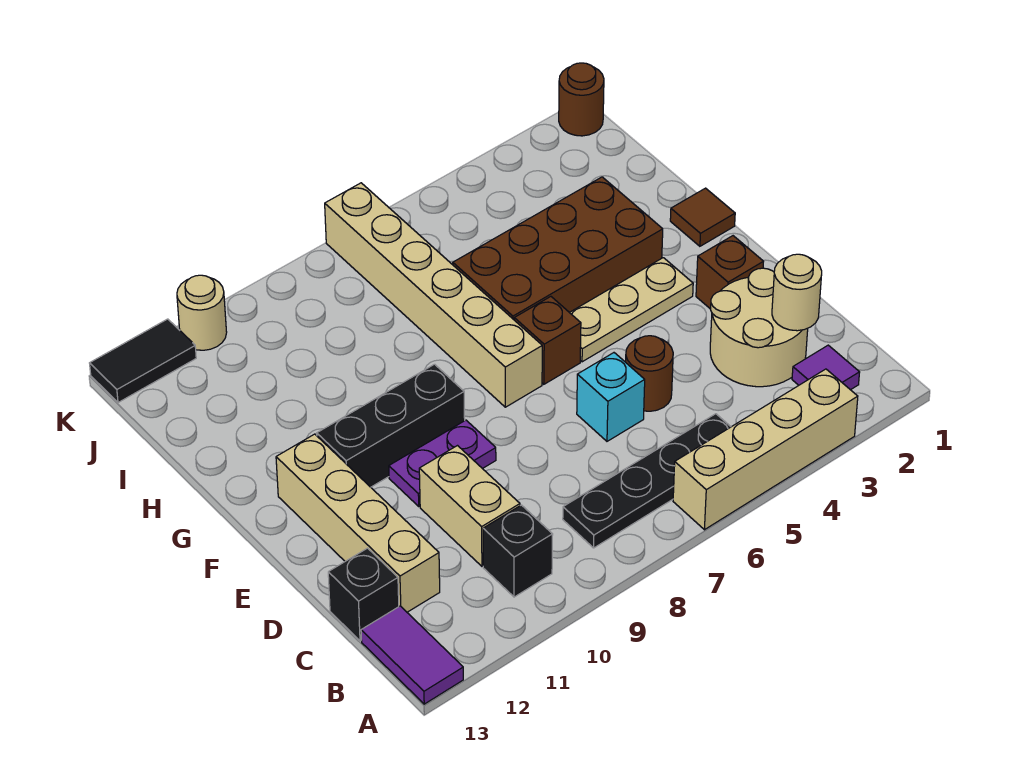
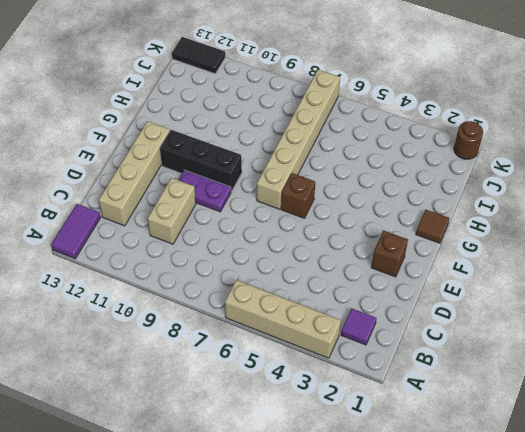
none -> black 1x4 plate [563,414,731,548]
none -> black 1x1 brick [483,505,553,597]
none -> tan 2x2 round brick [710,268,808,387]

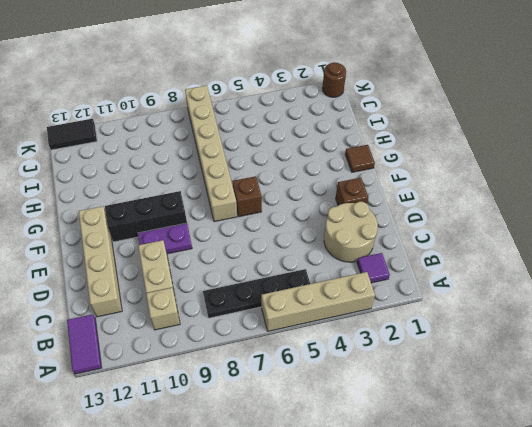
tan 1x1 brick [146,288,180,330] -> black 1x1 brick [483,505,553,597]
none -> black 1x1 brick [328,548,399,641]
none -> brown 1x1 round brick [626,336,673,411]
none -> cyan 1x1 brick [577,353,645,441]

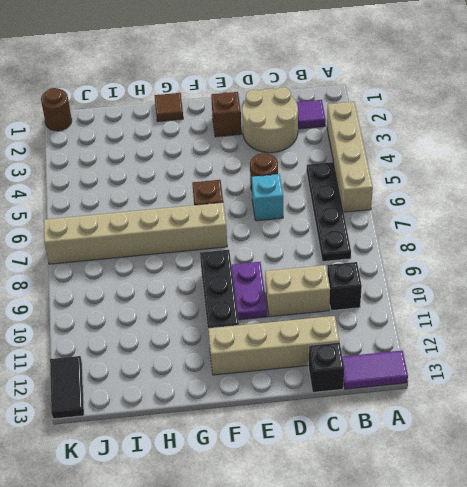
none -> tan 1x3 plate [569,258,693,362]
none -> brown 2x4 brick [453,177,663,320]
none -> tan 1x1 round brick [177,275,227,350]

